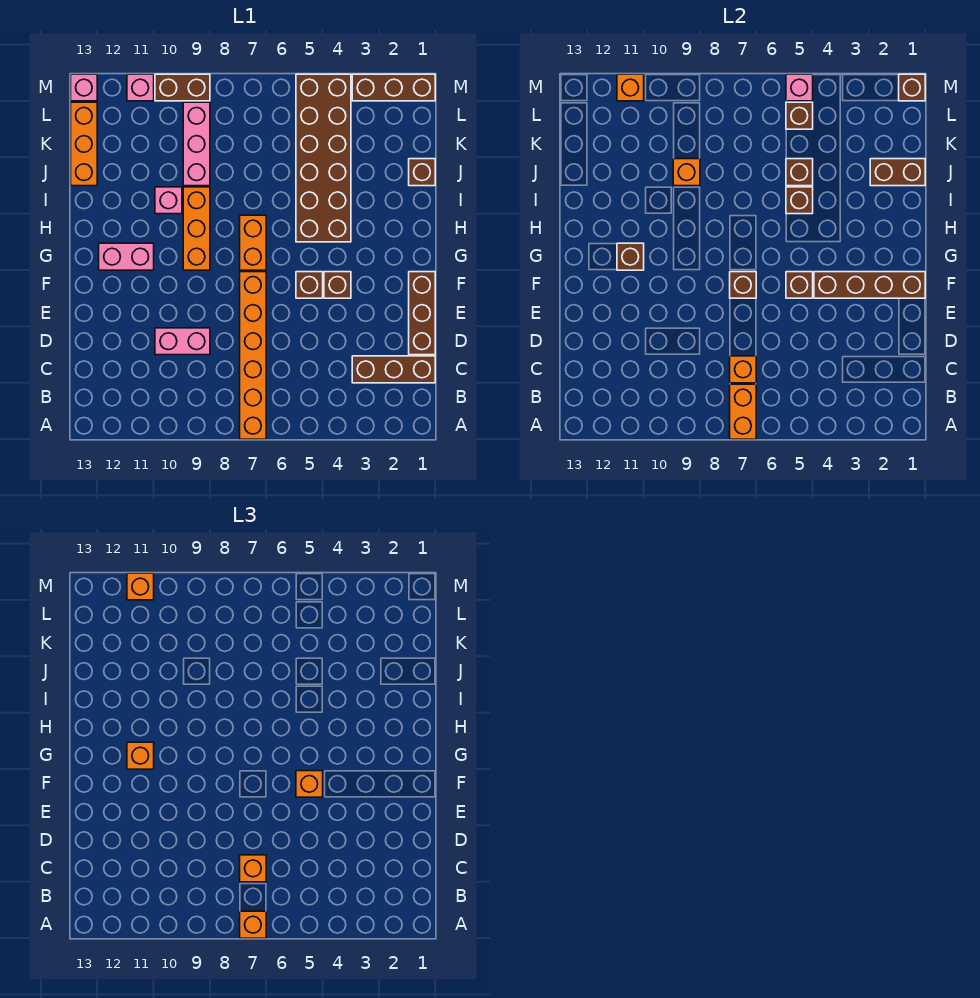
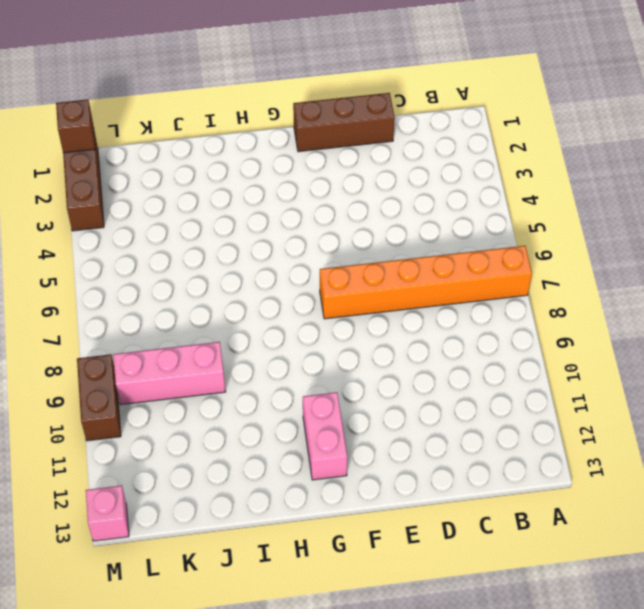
none -> brown 1x3 brick [352,356,435,383]
none -> pink 1x2 brick [155,328,210,355]
none -> brown 1x1 brick [324,272,351,298]
none -> brown 1x1 brick [296,272,323,298]

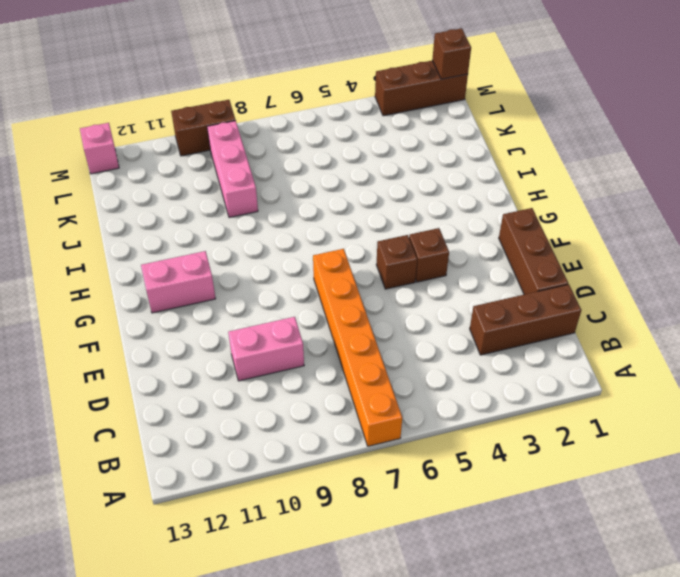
none -> orange 1x2 brick [240,215,266,270]
none -> orange 1x3 brick [183,187,210,270]
none -> brown 2x6 brick [296,74,351,242]
none -> pink 1x1 brick [155,187,182,214]

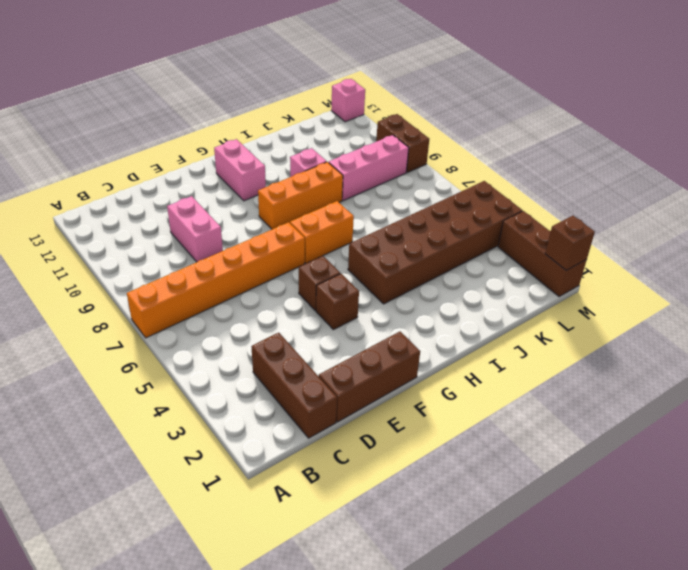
none -> brown 1x1 brick [409,159,435,186]
none -> orange 1x3 brick [71,102,97,186]
none -> pink 1x1 brick [127,74,154,101]
none -> orange 1x2 brick [730,384,756,439]

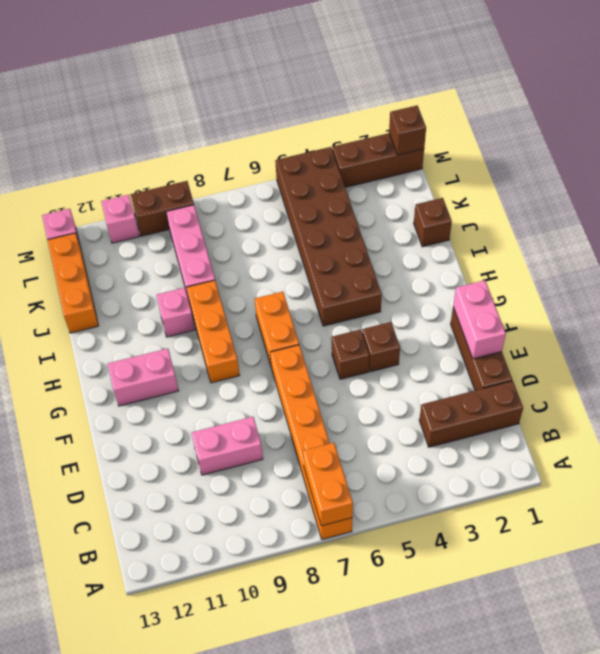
pink 1x2 brick [453,280,506,359] -> brown 1x4 brick [814,272,925,298]
none -> orange 1x1 brick [730,356,756,383]
none -> brown 1x1 brick [786,272,813,298]
none -> brown 1x1 brick [730,272,756,298]
none -> brown 1x1 brick [617,243,644,270]

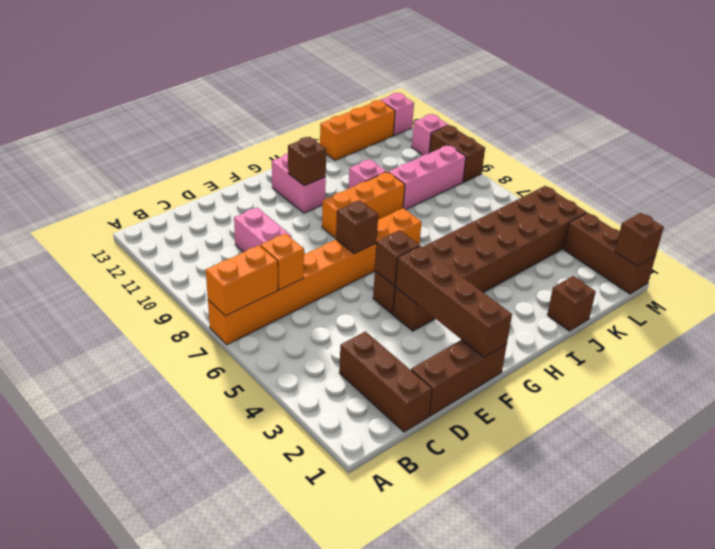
none -> brown 1x1 brick [786,187,813,214]
none -> brown 1x2 brick [870,159,925,186]
none -> brown 1x1 brick [786,159,813,186]
none -> orange 1x1 brick [673,159,700,186]

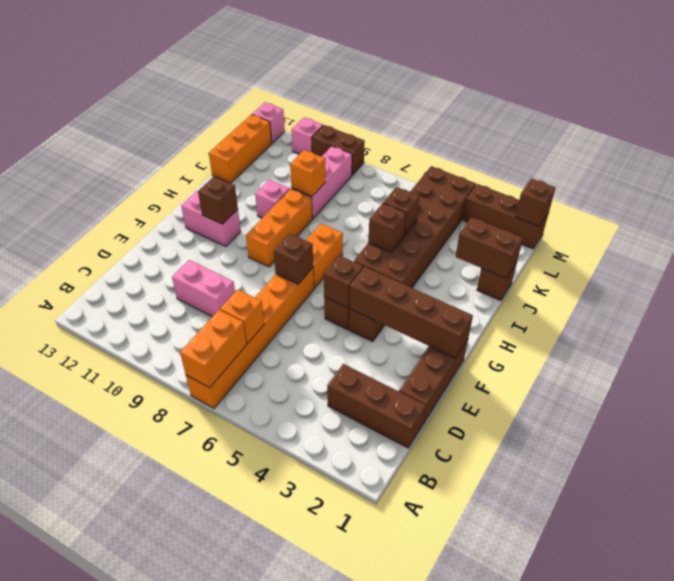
none -> brown 1x1 brick [786,102,813,129]
none -> pink 1x1 brick [786,74,813,101]
none -> orange 1x1 brick [617,74,644,101]
none -> orange 1x1 brick [240,911,266,938]

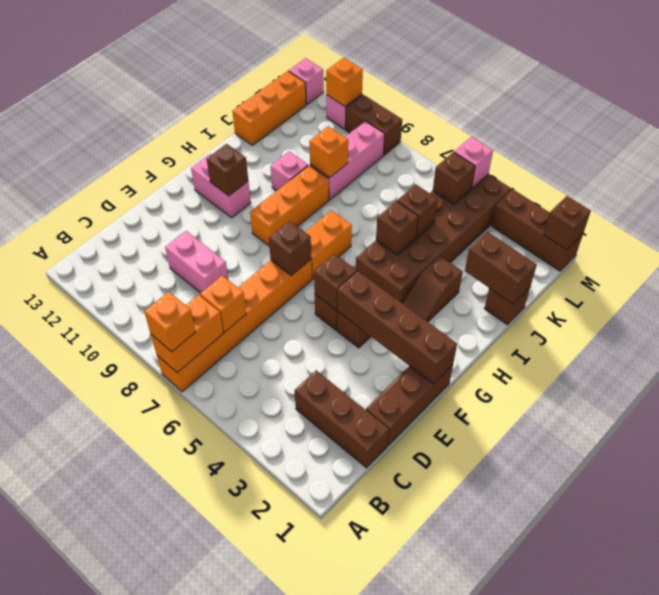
brown 1x2 slope [403,256,463,322] -> none
none -> orange 1x1 brick [240,855,266,882]
none -> orange 1x1 brick [296,771,323,797]
none -> orange 1x1 brick [127,742,154,769]
none -> orange 1x1 brick [127,573,154,600]

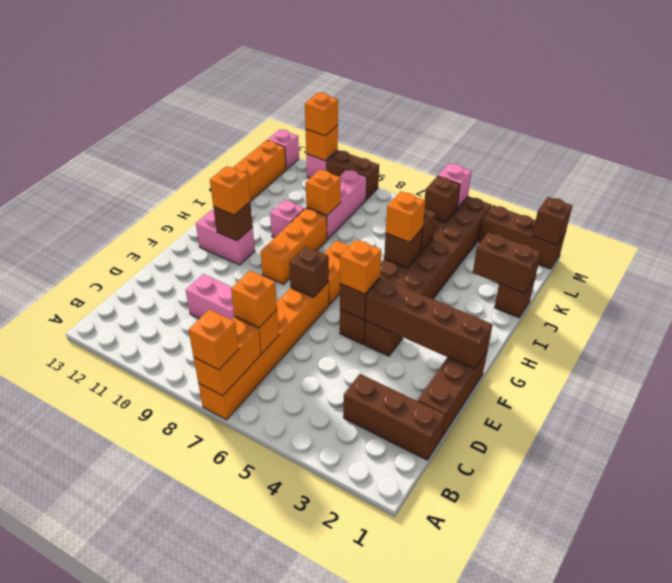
orange 1x1 brick [386,192,425,242] -> none

